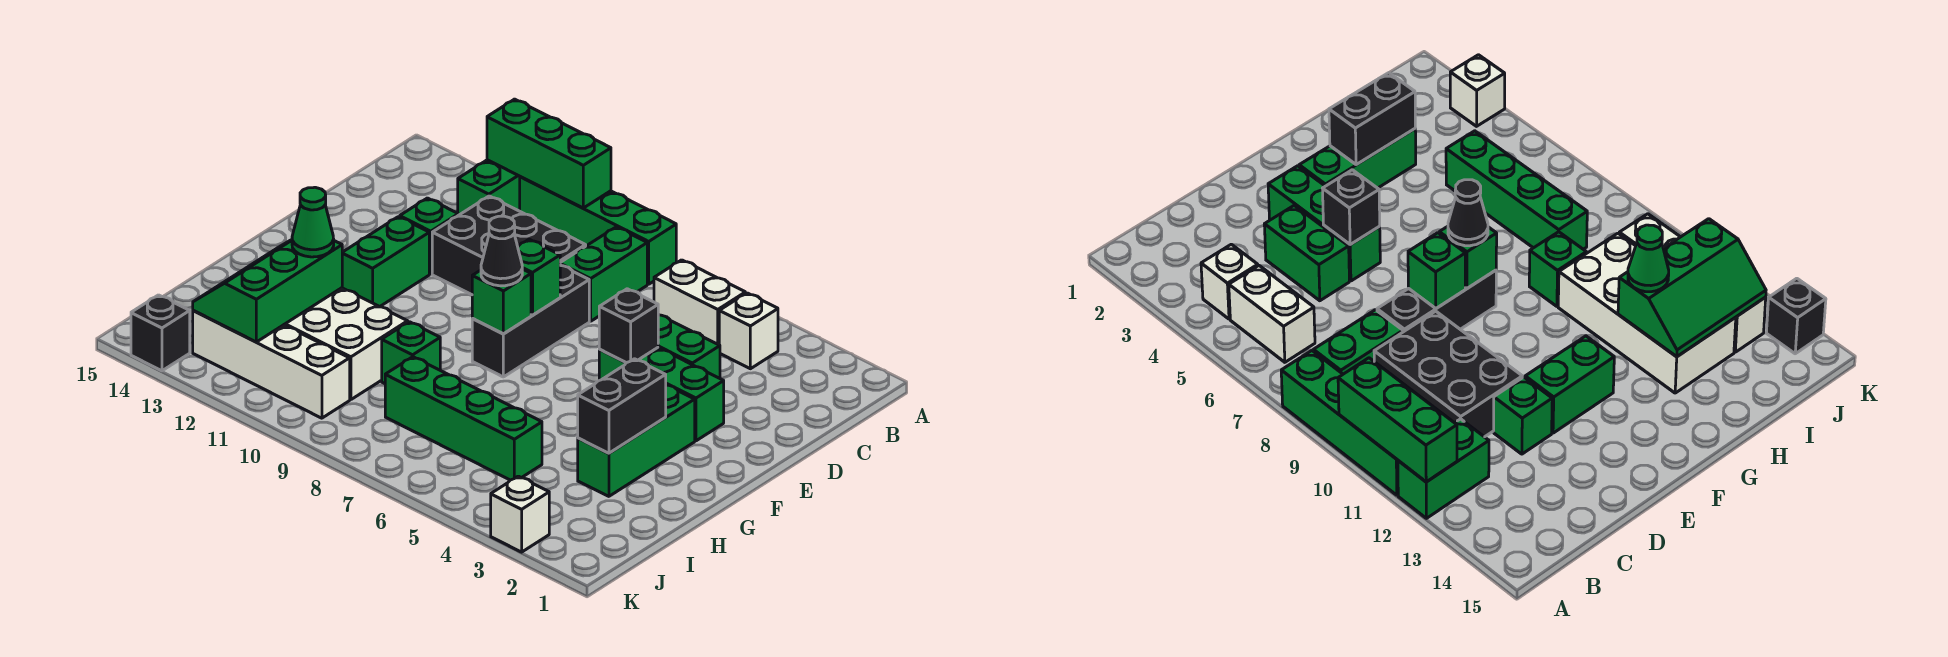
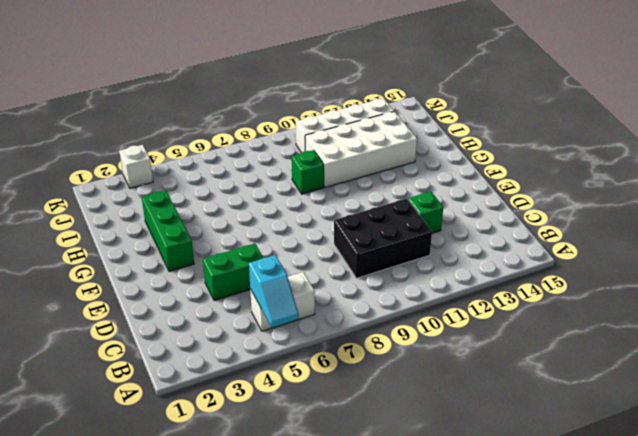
cyan 1x2 slope [249,255,299,328] -> none
none -> green 1x4 brick [520,177,676,284]
none -> green 1x2 brick [458,160,520,215]
none -> white 1x1 brick [719,293,778,369]

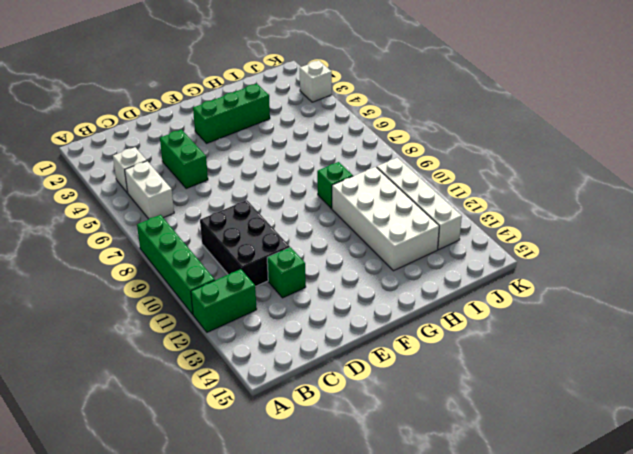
none -> green 1x2 brick [560,227,647,321]
none -> black 1x3 brick [472,265,589,377]
none -> green 1x3 brick [599,348,724,441]

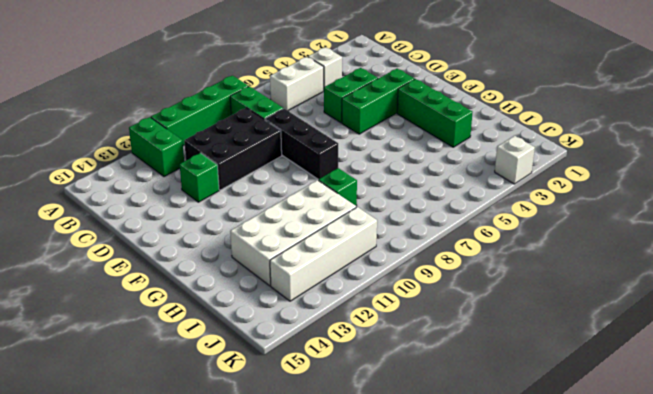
none -> green 1x2 brick [342,217,429,307]
none -> green 1x4 brick [385,357,542,480]
none -> black 1x1 brick [131,295,190,371]

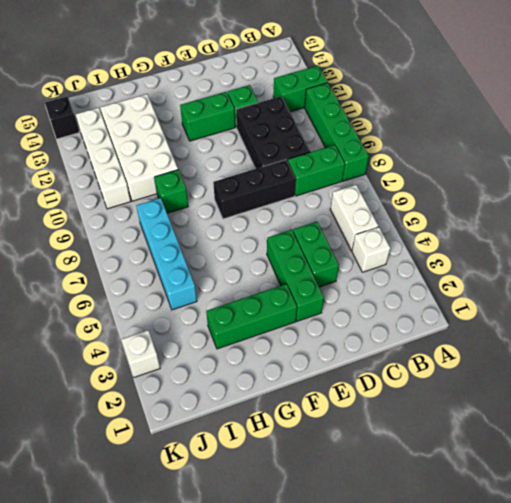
cyan 1x4 brick [136,198,197,310] -> green 1x4 brick [385,357,542,480]
none -> green 1x3 brick [487,99,611,208]
none -> black 1x1 brick [599,289,658,363]
none -> green 1x1 brick [518,239,560,315]

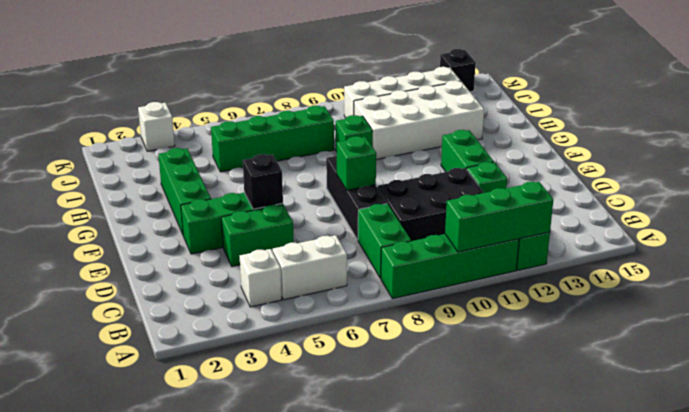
none -> green 1x1 brick [472,269,531,334]
none -> black 1x2 brick [578,359,666,453]
none -> green 2x3 slope [193,240,342,342]

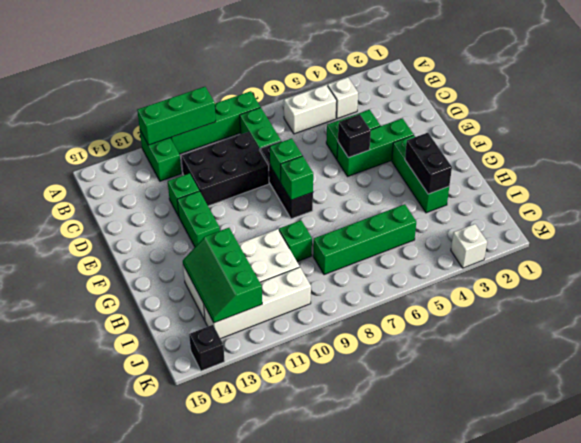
none -> black 1x1 cone [481,216,522,286]
none -> green 1x1 cone [292,187,334,257]

